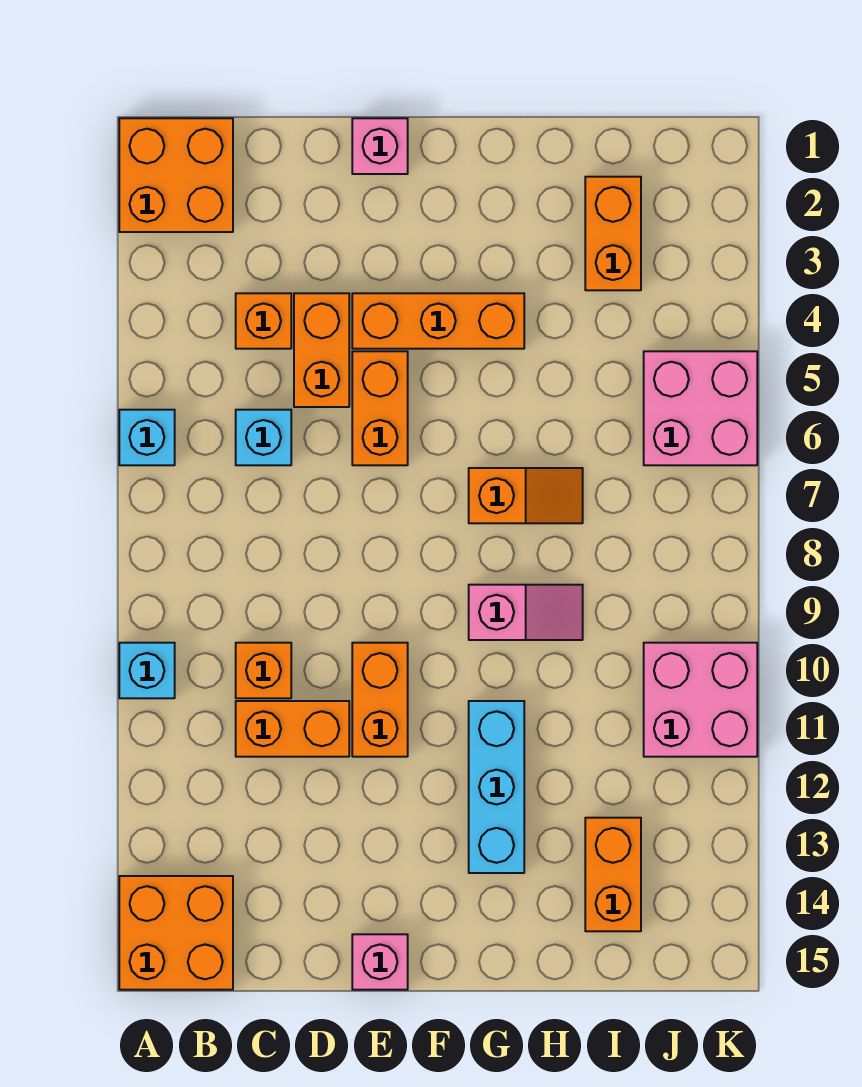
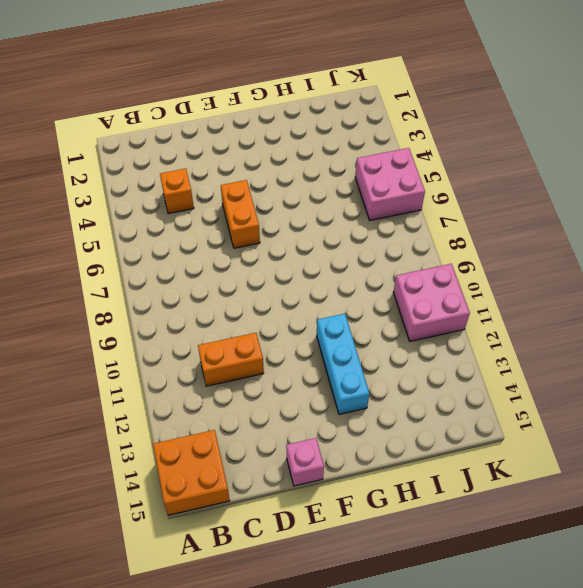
none -> orange 2x2 brick [119,118,233,232]
none -> cyan 1x1 brick [119,410,175,465]
none -> cyan 1x1 brick [119,643,175,698]

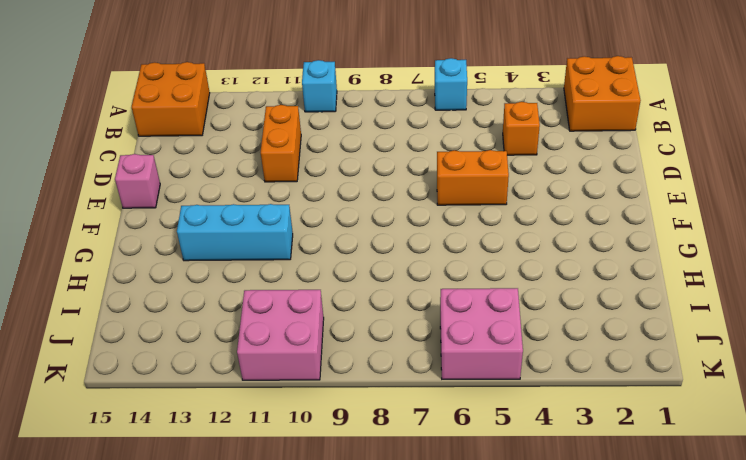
none -> cyan 1x1 brick [236,410,291,465]
none -> orange 1x1 brick [236,643,291,698]
none -> orange 1x2 brick [294,293,349,407]

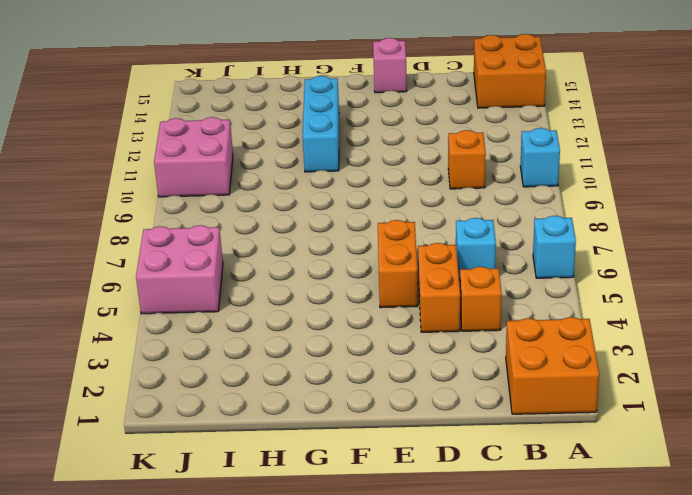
none -> orange 1x2 brick [236,701,349,757]
none -> pink 1x1 brick [352,118,408,174]
none -> orange 1x3 brick [352,293,524,349]

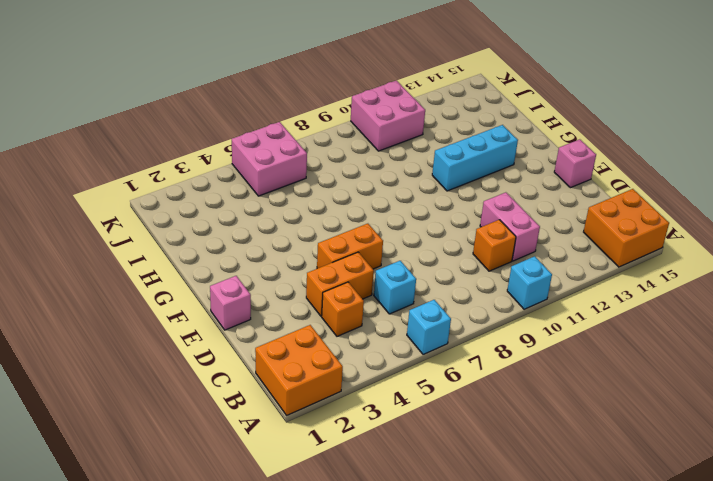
pink 1x2 brick [480,192,540,261] -> orange 1x2 brick [236,701,349,757]
none -> orange 1x3 brick [352,293,524,349]
none -> orange 1x2 brick [352,643,408,757]
none -> orange 1x2 slope [469,468,583,523]

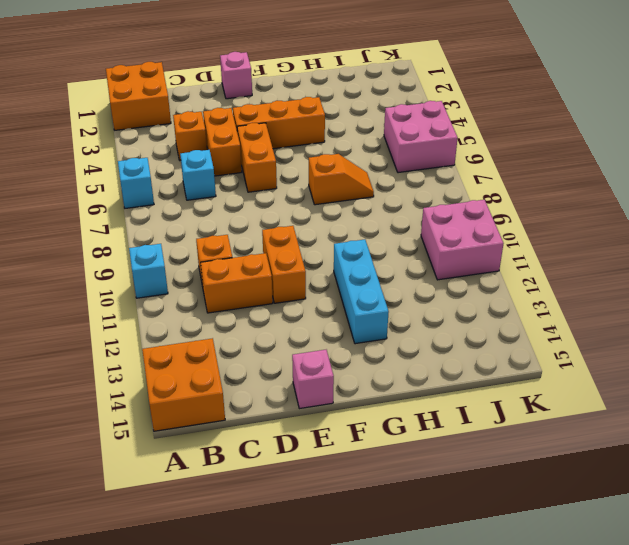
none -> pink 1x2 slope [469,585,583,640]
none -> orange 1x2 brick [585,177,641,290]
none -> orange 1x2 brick [585,818,641,931]

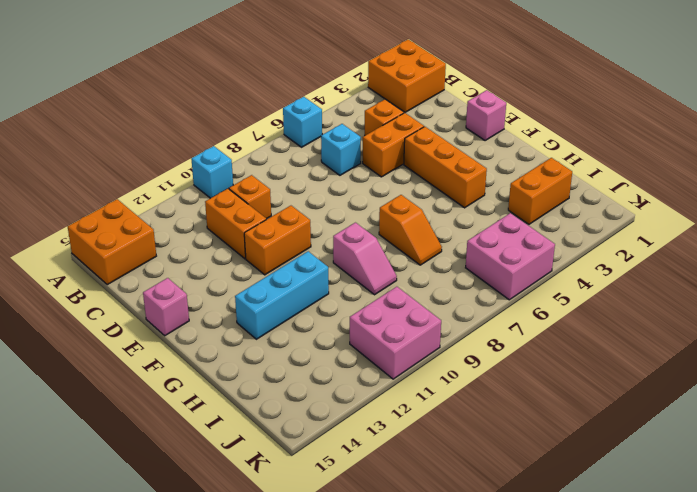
none -> orange 1x2 brick [352,351,408,465]
none -> orange 1x2 brick [585,818,641,931]

